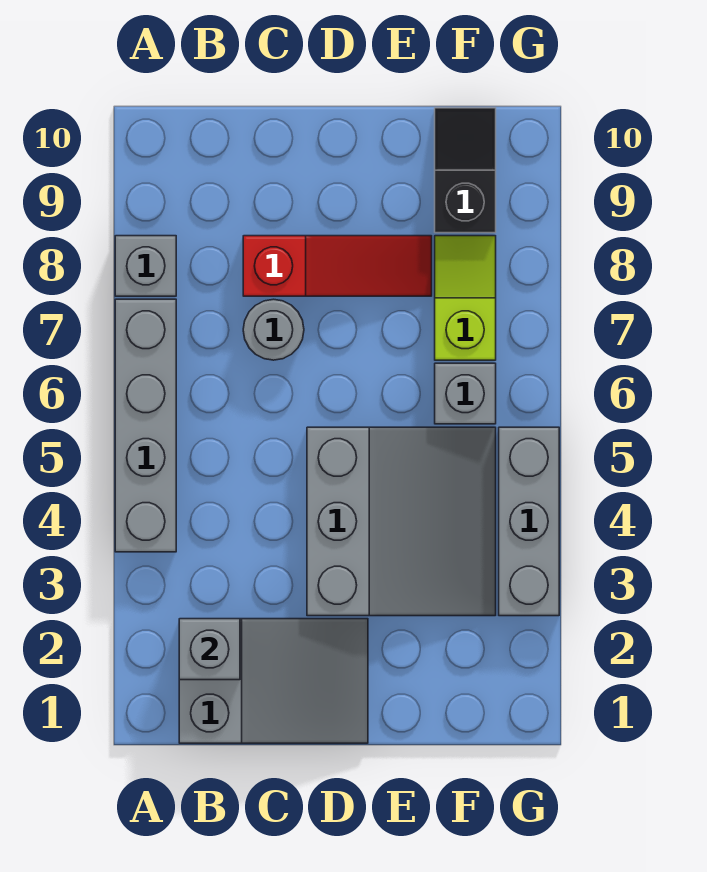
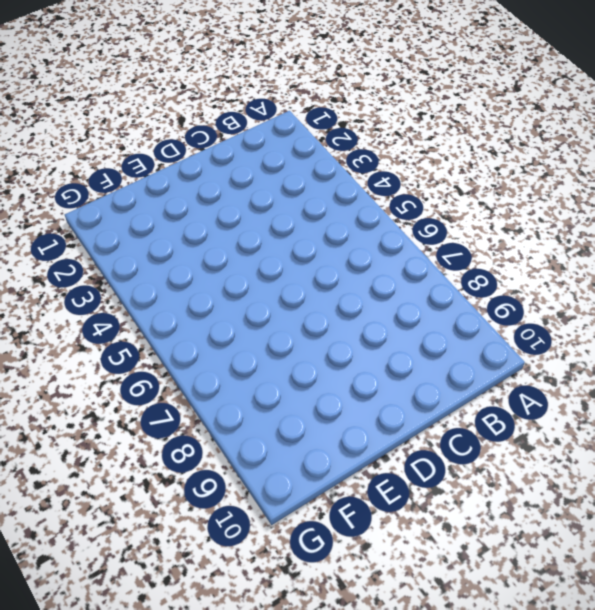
none -> grey 1x4 brick [115,299,176,552]
none -> grey 1x1 brick [115,236,176,296]

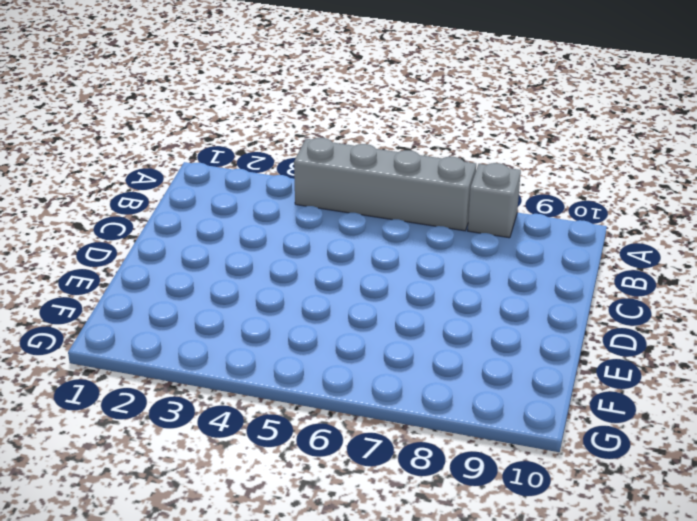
none -> grey 2x3 slope [179,619,368,743]
none -> grey 1x1 round brick [243,299,304,360]

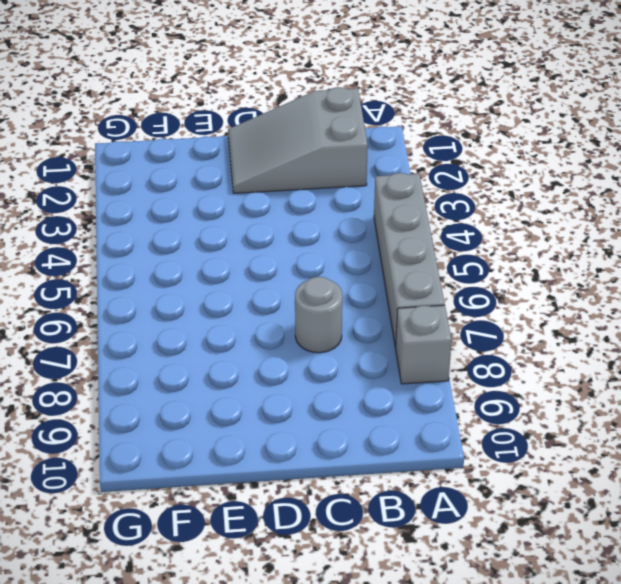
none -> red 1x3 slope [243,236,432,296]
none -> grey 3x3 slope [307,427,496,616]

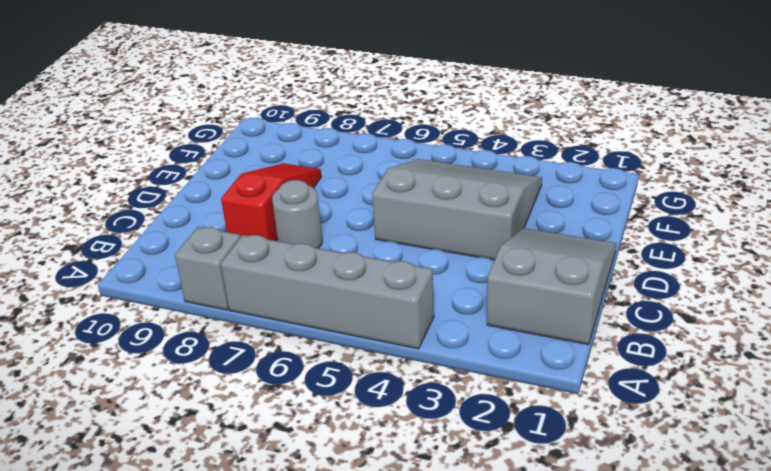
none -> grey 1x1 brick [435,363,496,424]
none -> lime 1x2 slope [435,236,496,360]

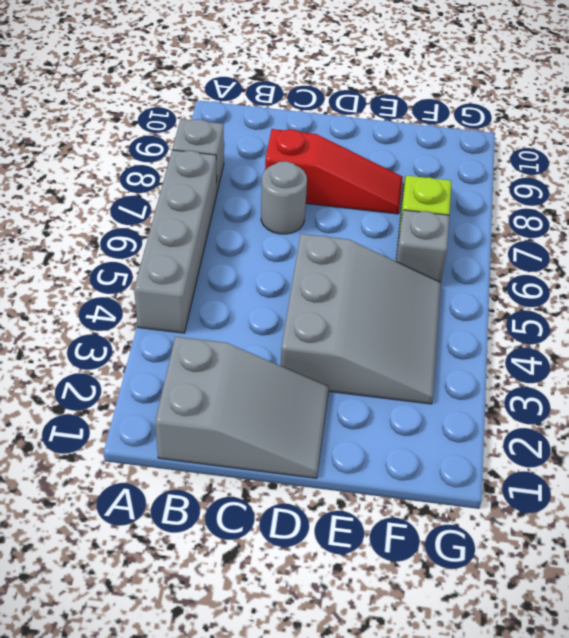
none -> black 1x2 slope [435,108,496,233]
none -> grey 1x3 brick [499,427,559,616]

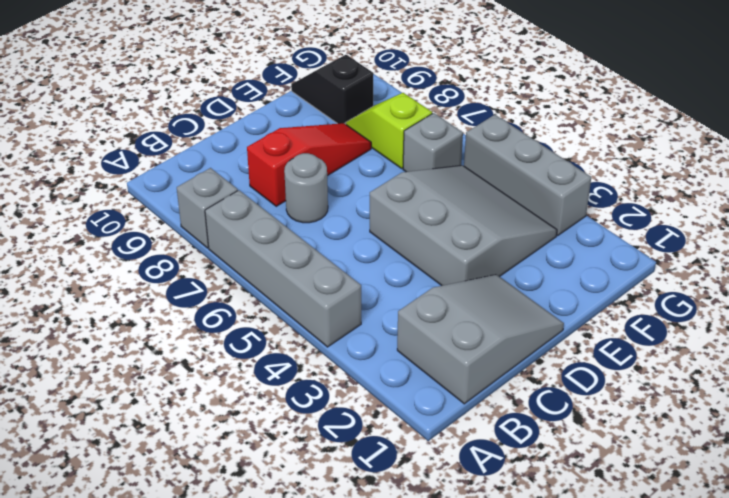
none -> grey 1x1 brick [179,619,240,680]

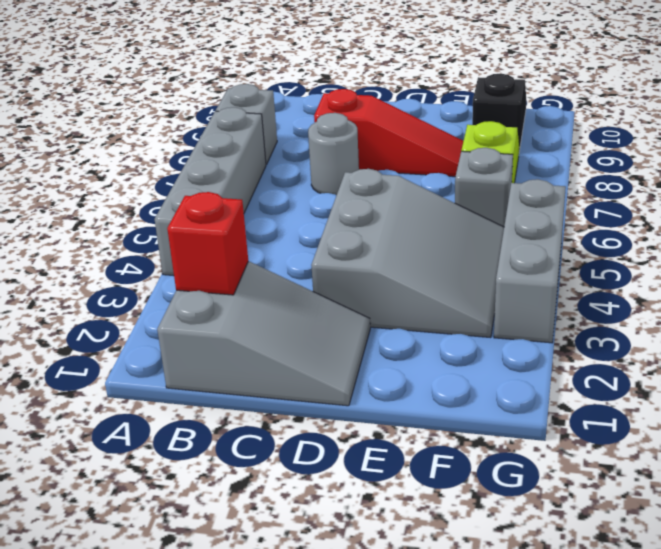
red 1x1 brick [167,192,248,295] -> grey 1x1 brick [179,619,240,680]

